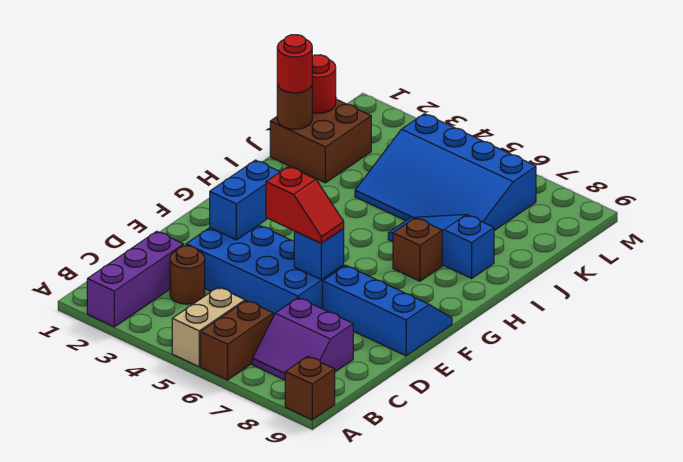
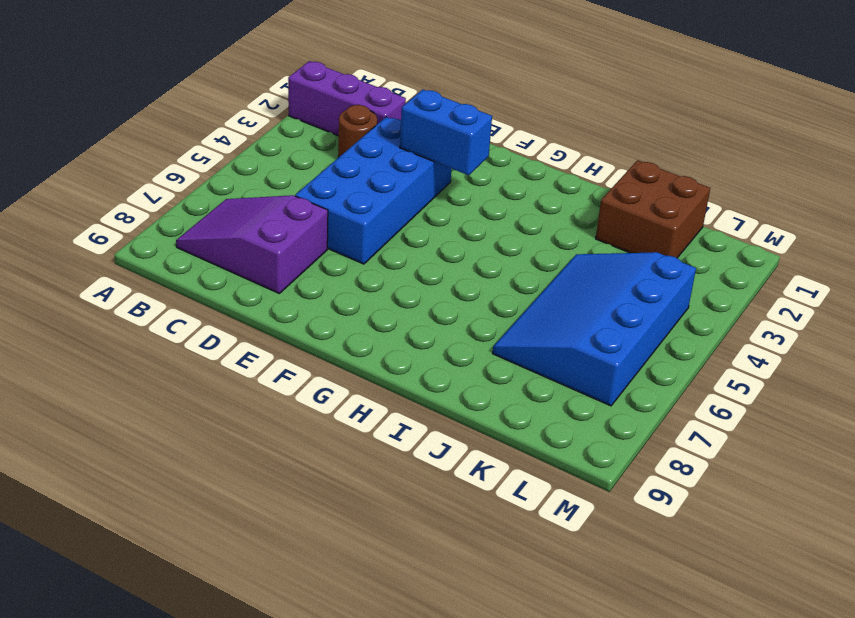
purple 2x3 slope [176,195,328,293] -> purple 2x2 slope [252,298,353,380]
none -> tan 1x2 brick [172,287,245,367]
none -> brown 1x2 brick [201,300,273,380]
none -> brown 1x1 brick [285,356,335,420]

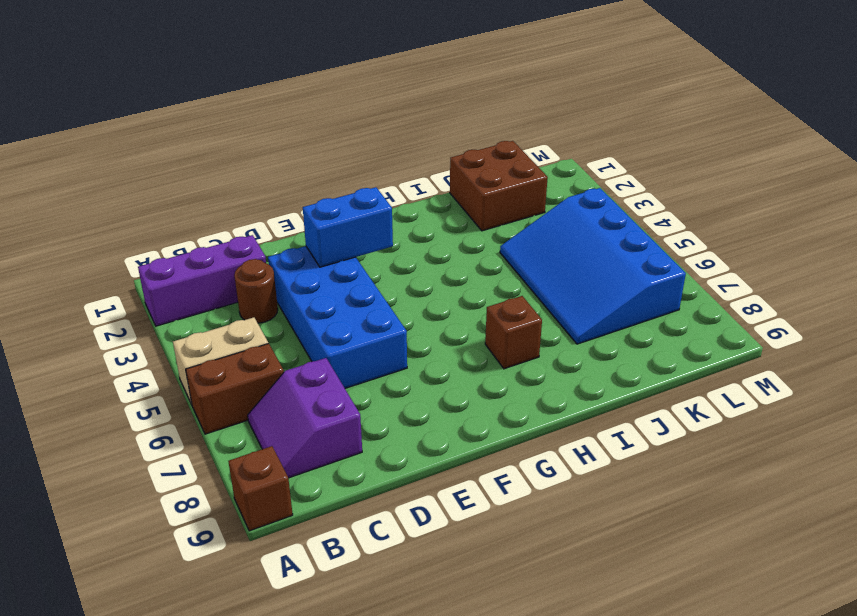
none -> blue 2x3 slope [323,265,452,356]
none -> blue 1x3 slope [388,215,494,278]
none -> blue 1x1 brick [294,229,344,279]

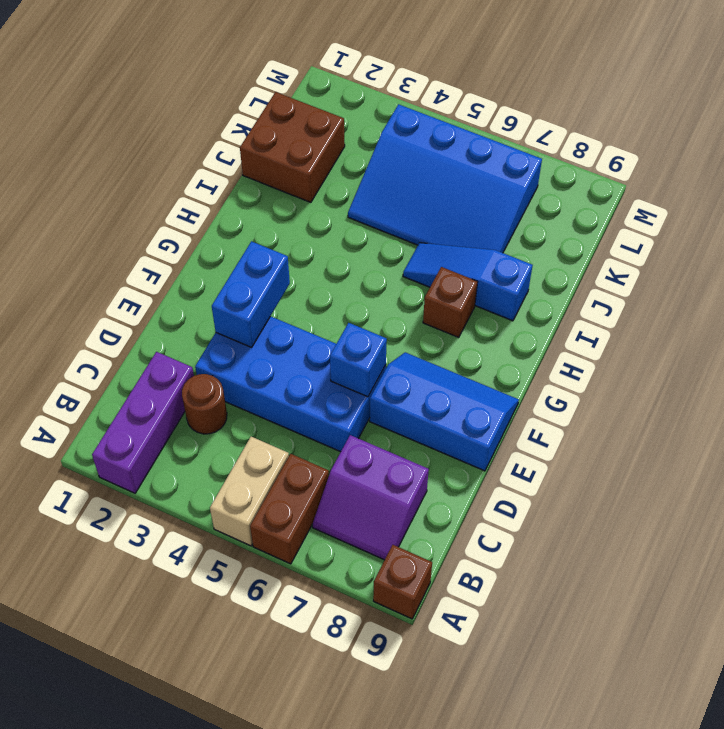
none -> brown 1x1 round brick [277,83,312,129]
none -> red 1x1 round brick [312,55,336,113]
none -> red 1x2 slope [266,167,344,243]

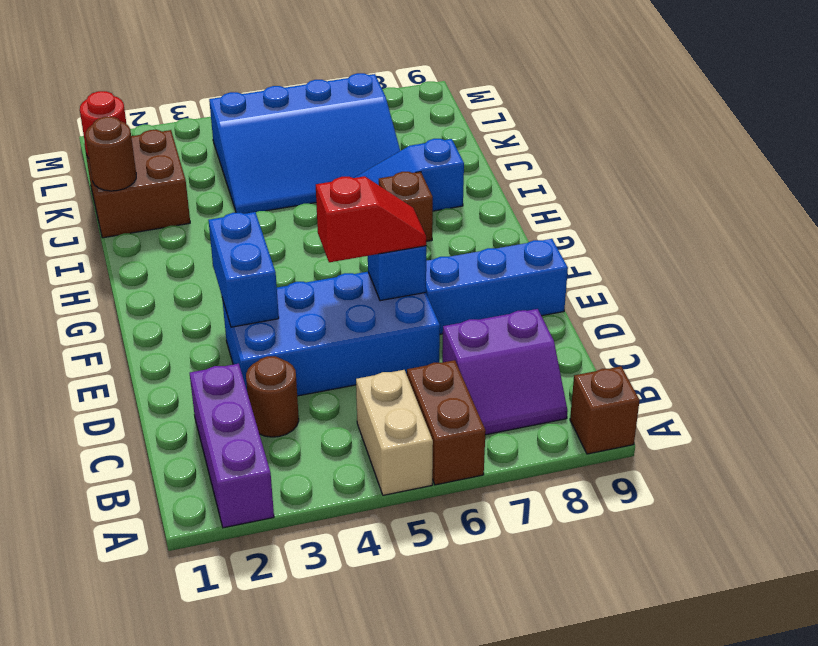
none -> red 1x1 round brick [277,35,312,93]

